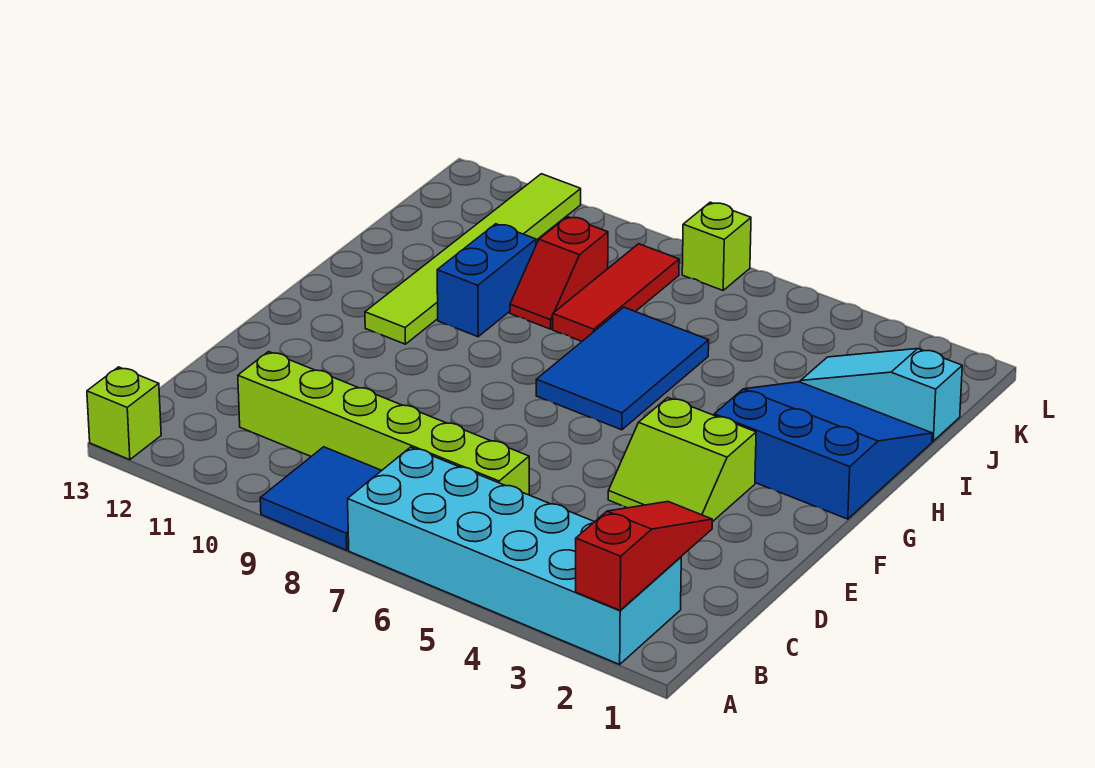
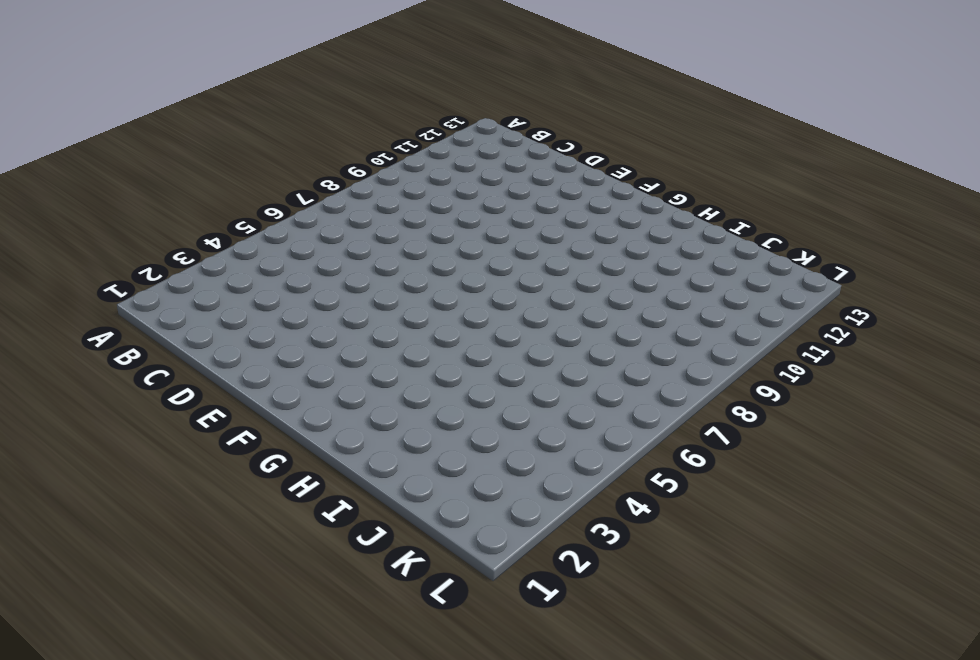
none -> cyan 2x6 brick [348,447,681,664]
none -> blue 2x2 tile [260,447,381,550]
none -> lime 1x1 brick [87,367,161,460]

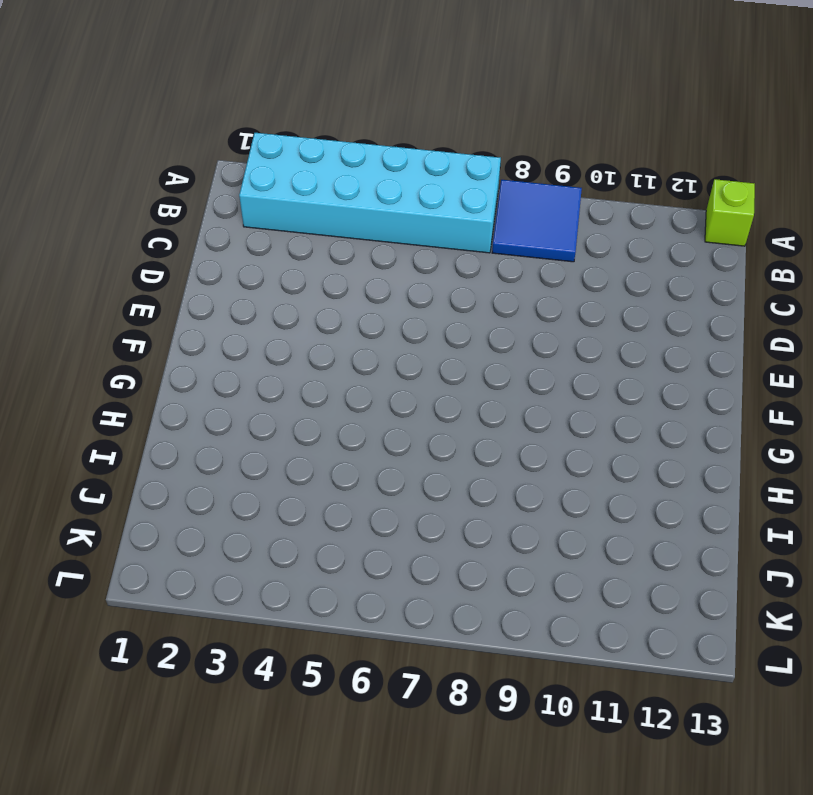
none -> lime 1x6 brick [238,352,529,495]
none -> lime 2x2 slope [608,398,756,522]
none -> blue 3x3 slope [714,382,932,519]

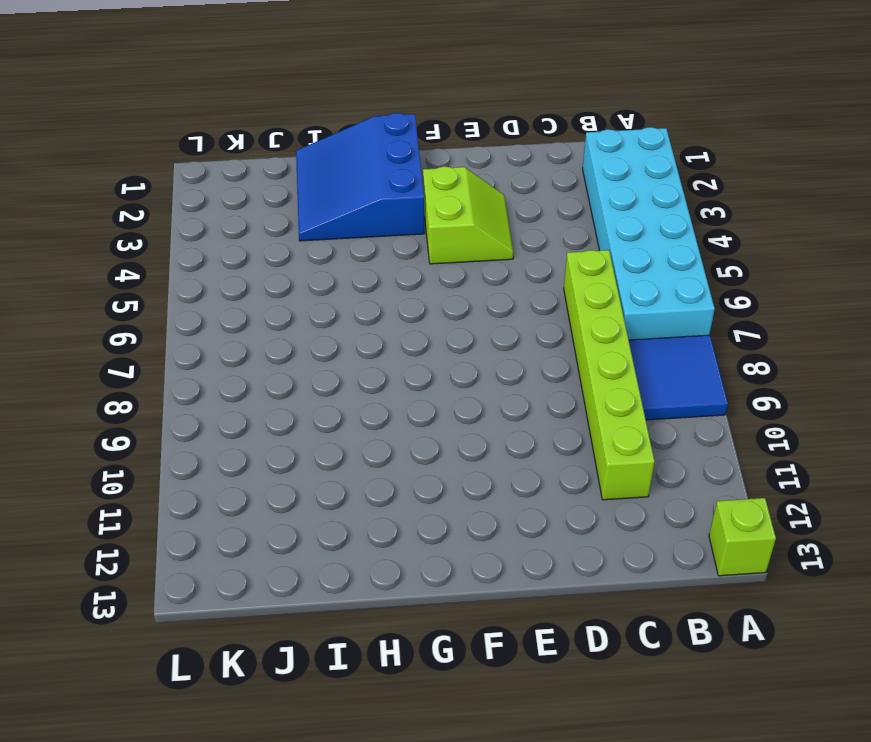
none -> blue 2x3 tile [536,307,709,430]
none -> lime 1x6 tile [365,174,581,344]
none -> blue 1x2 brick [437,224,536,337]

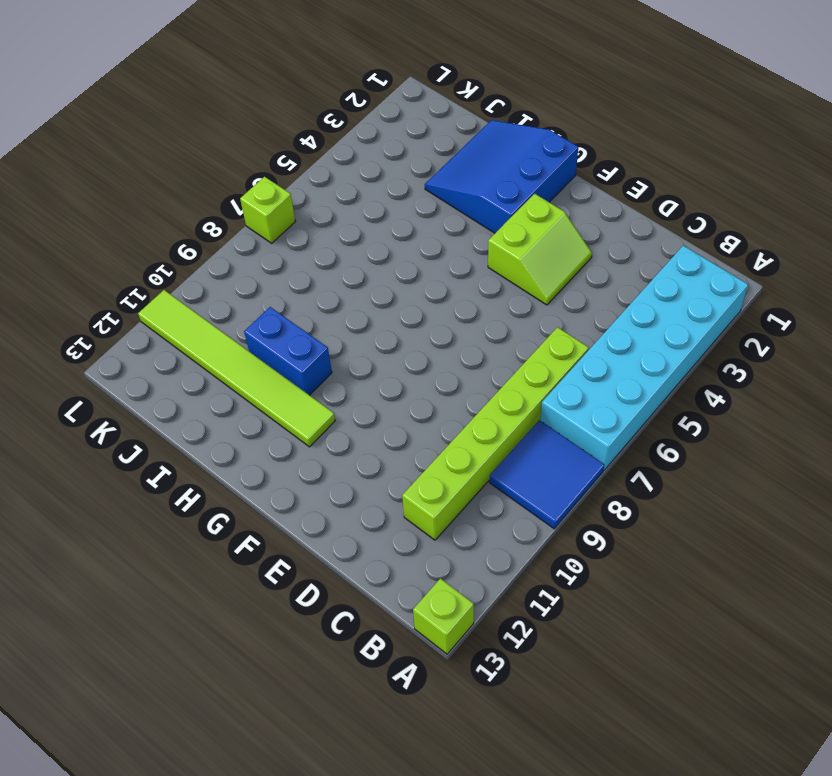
none -> blue 2x3 tile [536,307,709,430]
none -> red 1x3 tile [553,244,679,341]
none -> red 1x2 slope [510,217,608,329]

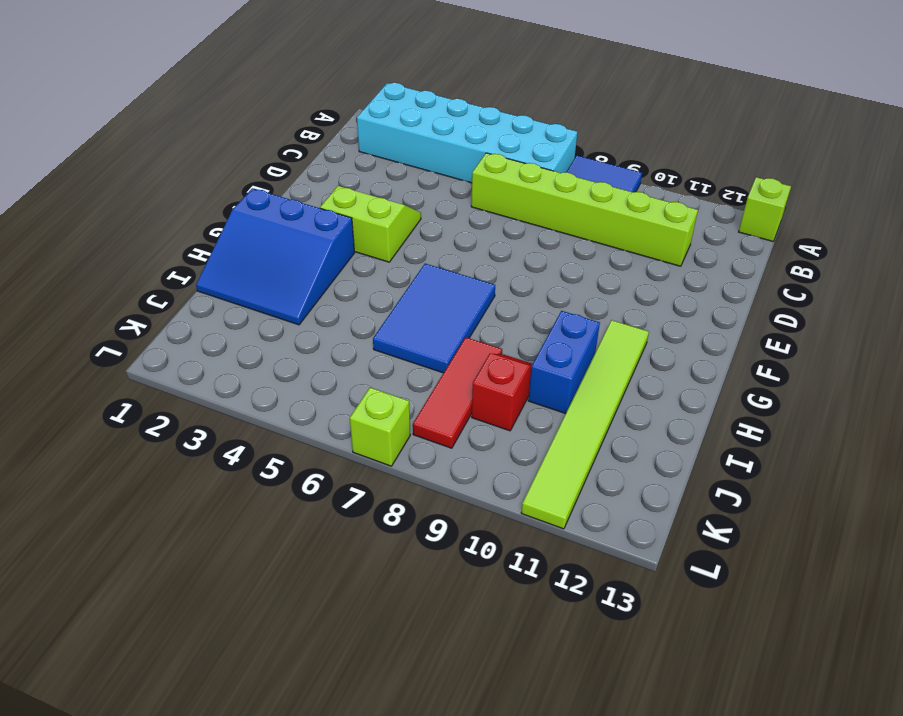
none -> cyan 1x3 slope [800,349,962,441]
none -> red 1x3 slope [576,502,712,610]

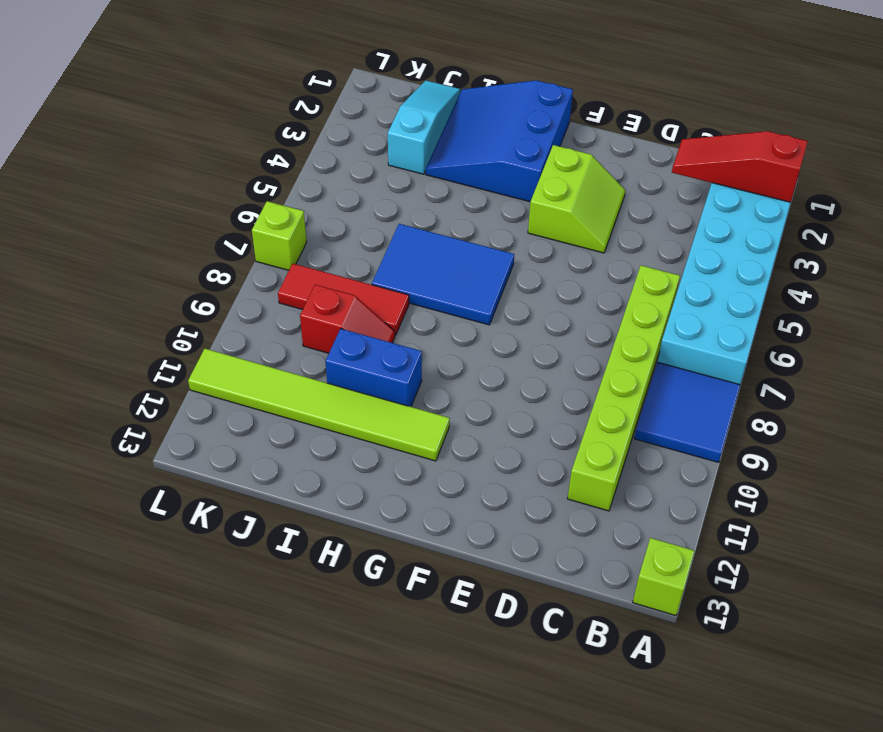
cyan 1x3 slope [388,81,460,174] -> cyan 1x3 slope turned to [800,349,962,441]

